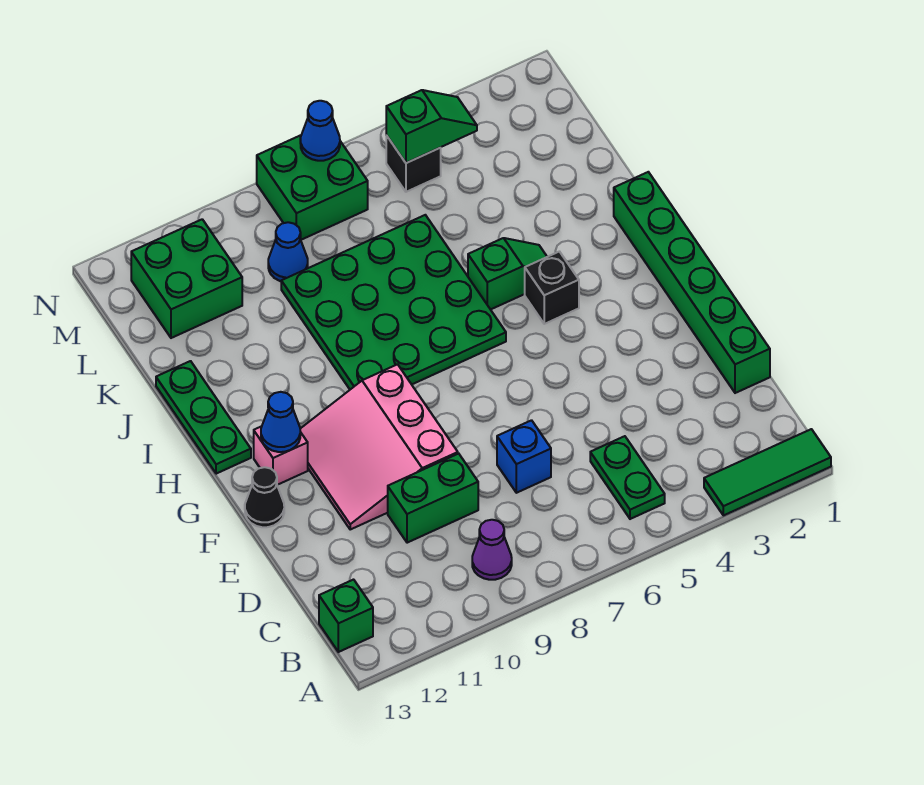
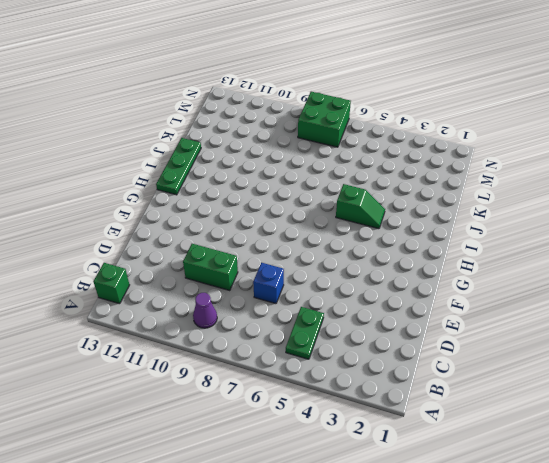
none -> green 1x3 tile [704,429,831,515]
none -> green 1x6 brick [614,172,770,393]
none -> pink 3x3 slope [300,364,458,529]

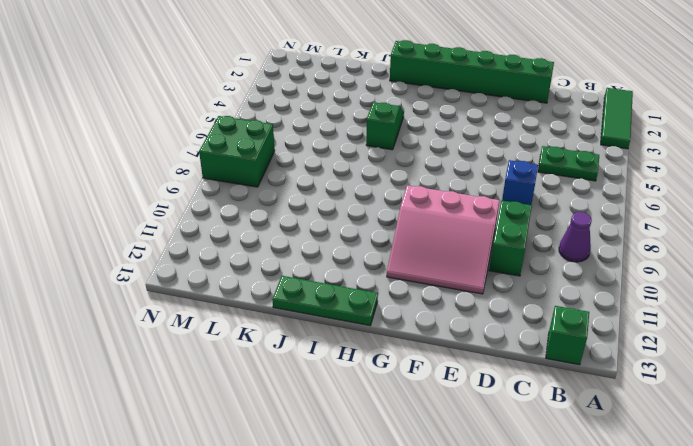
none -> black 1x1 cone [245,467,284,527]
none -> pink 1x1 brick [254,426,308,485]
none -> black 1x1 brick [525,252,579,324]

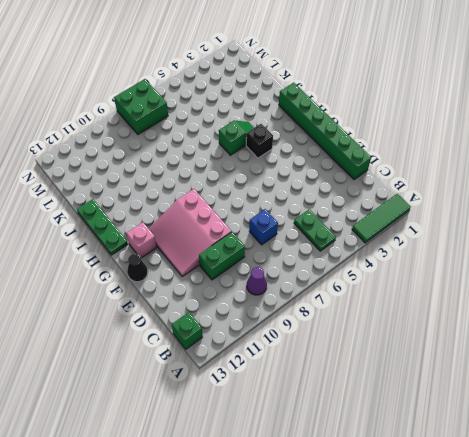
none -> green 4x4 plate [281,215,506,389]
none -> blue 1x1 cone [268,222,308,281]
none -> green 2x2 brick [131,219,242,338]

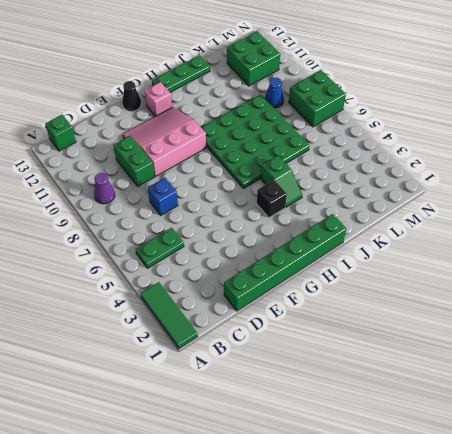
none -> black 1x1 brick [386,135,441,192]
none -> blue 1x1 cone [261,392,300,452]
none -> green 1x2 slope [386,90,477,163]

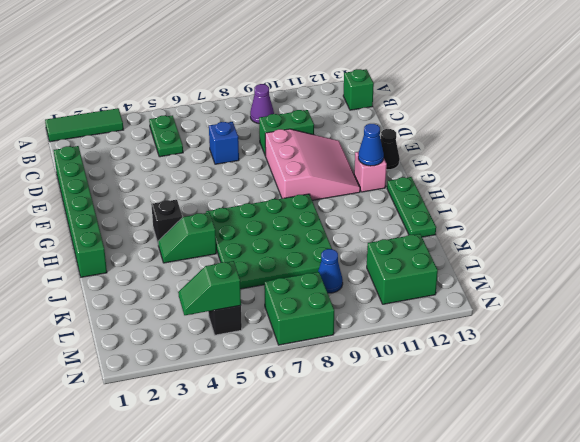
none -> blue 1x1 cone [300,101,340,161]

